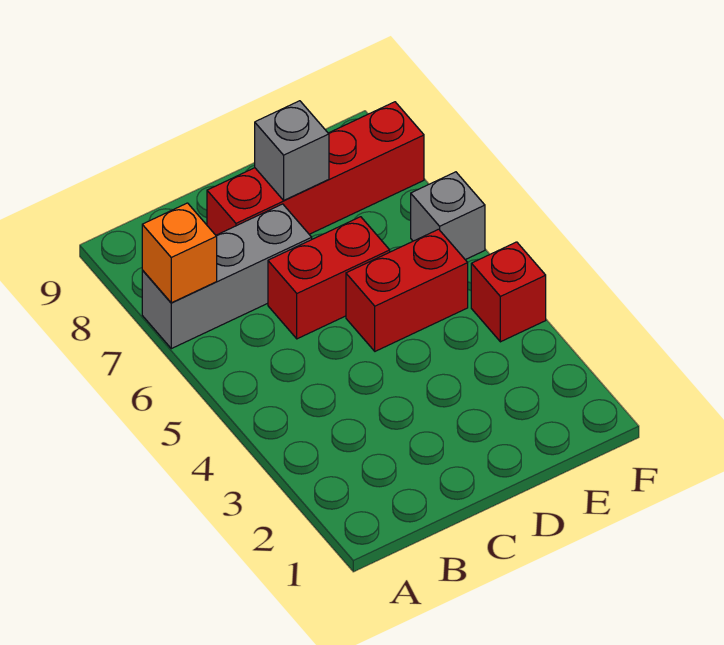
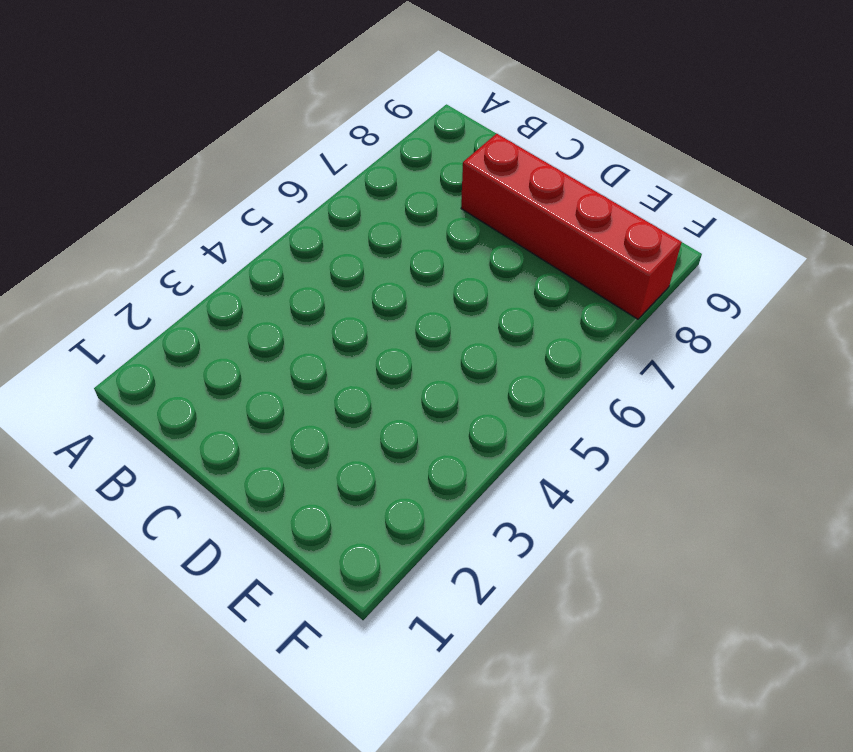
none -> grey 1x3 brick [142,204,312,349]
none -> red 1x2 brick [268,217,390,339]

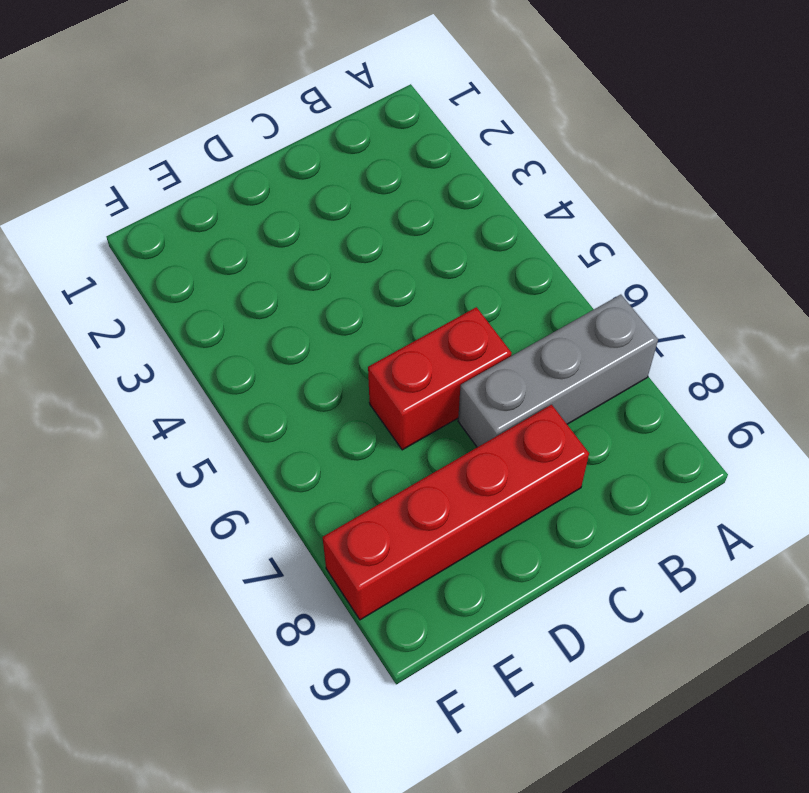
none -> red 1x2 brick [346,229,468,351]
none -> red 1x1 brick [471,242,546,342]

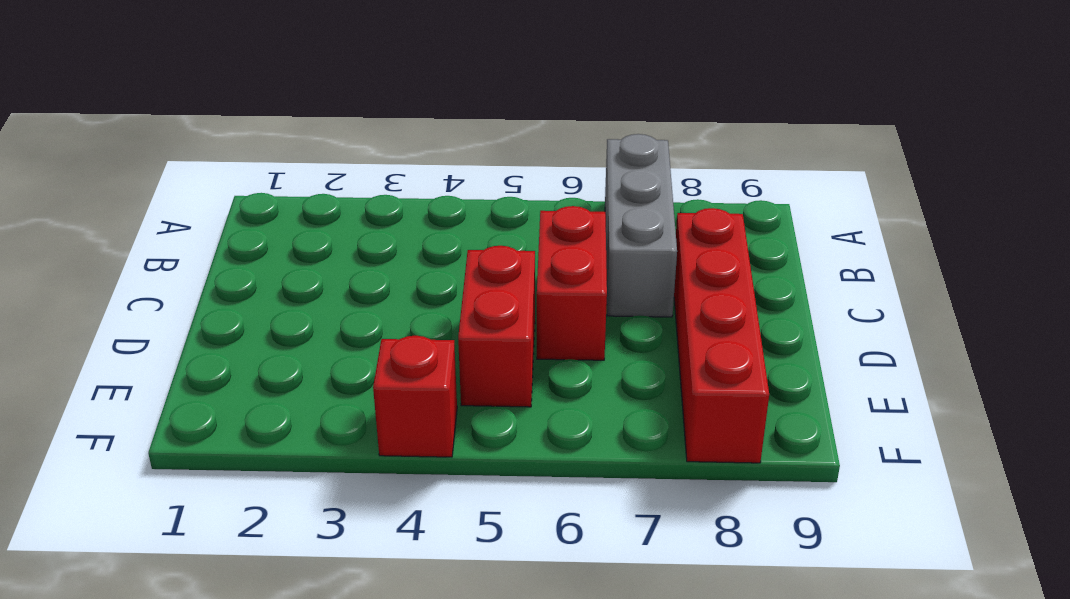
none -> grey 1x1 brick [411,172,485,260]
none -> orange 1x1 brick [142,203,217,303]

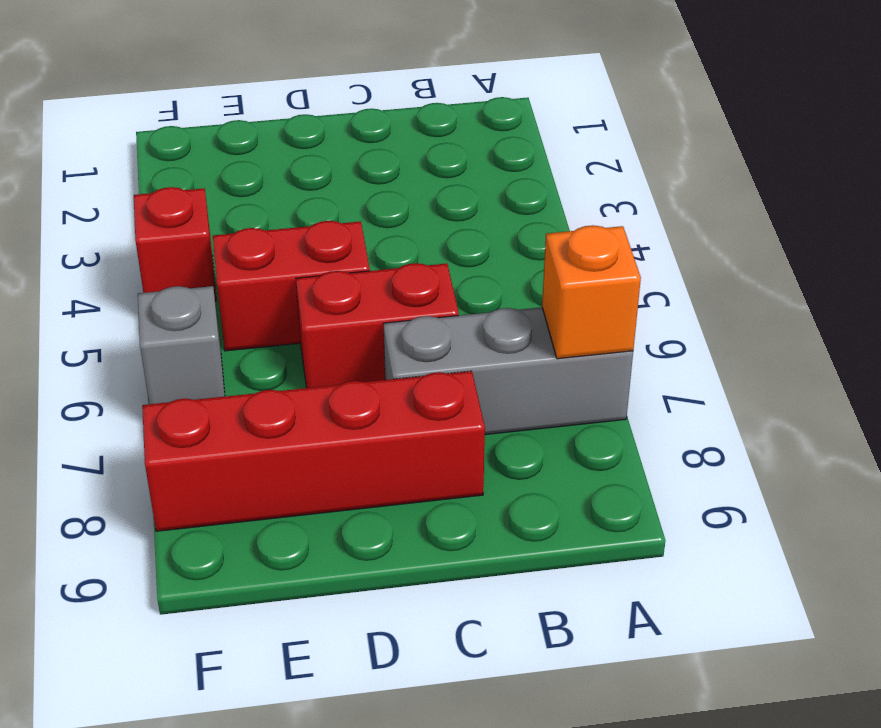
none -> grey 1x1 brick [255,101,329,200]

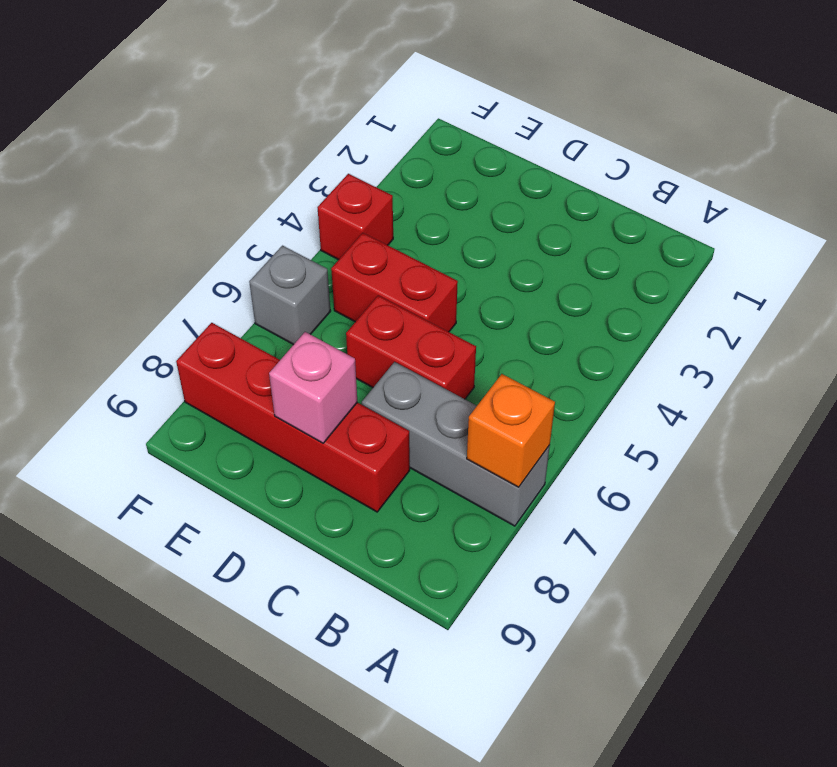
pink 1x1 brick [269,332,357,443] -> grey 1x1 brick [255,101,329,200]

